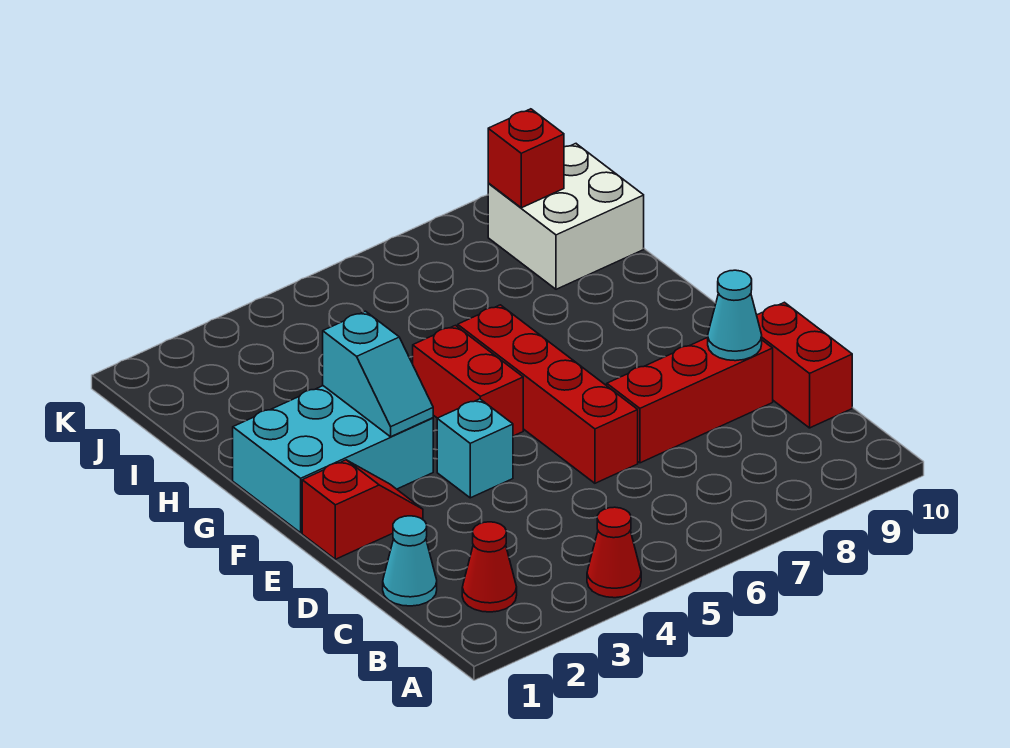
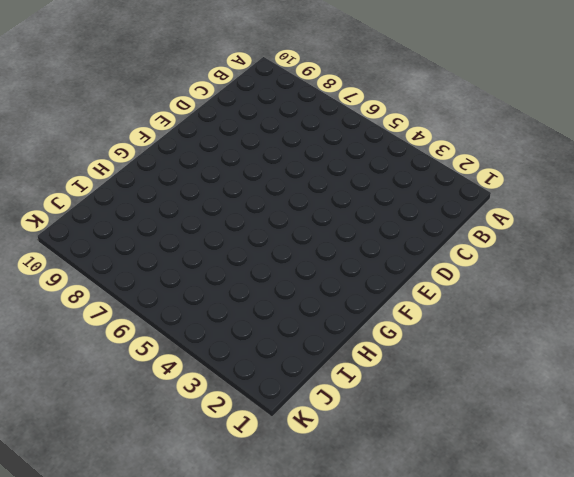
none -> red 1x1 cone [587,507,641,598]
none -> red 1x1 cone [462,522,517,612]
none -> cyan 1x1 cone [383,516,437,606]

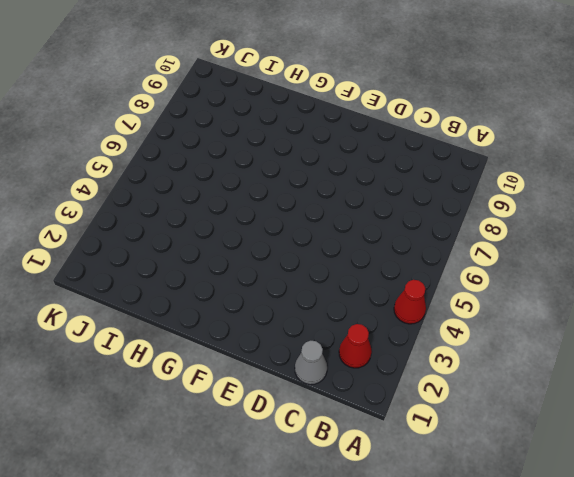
grey 1x1 cone [295,341,327,385] -> cyan 1x1 cone [383,516,437,606]
none -> red 1x2 brick [757,302,852,428]
none -> red 1x4 brick [458,305,638,483]
none -> red 1x3 brick [607,337,773,463]

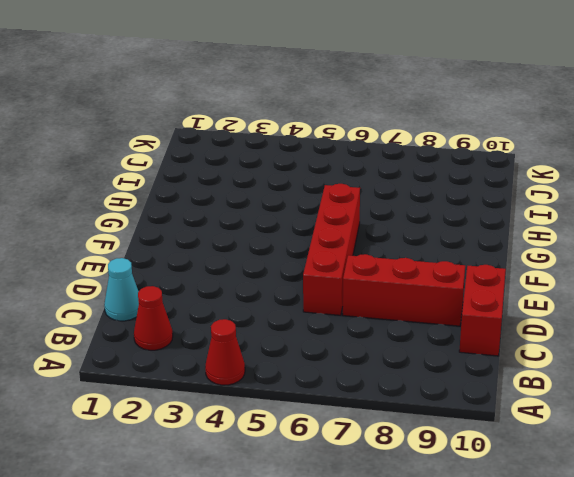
none -> red 1x2 slope [302,460,423,559]
none -> cyan 1x1 brick [437,399,513,498]
none -> cyan 2x3 brick [233,386,433,533]

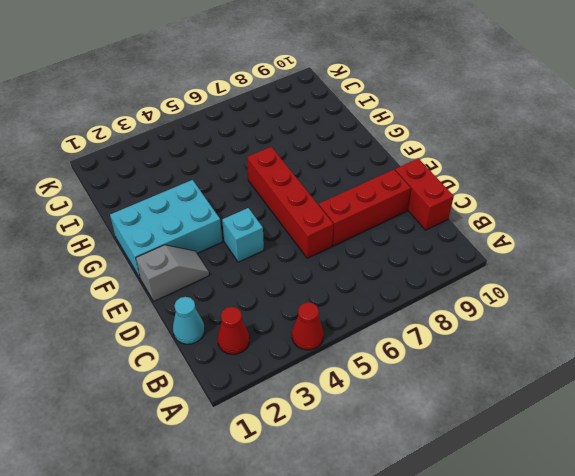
grey 1x2 slope [136,245,209,301] -> red 1x2 slope [302,460,423,559]
none -> red 1x2 brick [413,325,523,436]
none -> white 2x2 brick [488,144,644,289]
none -> cyan 1x1 cone [708,270,762,361]

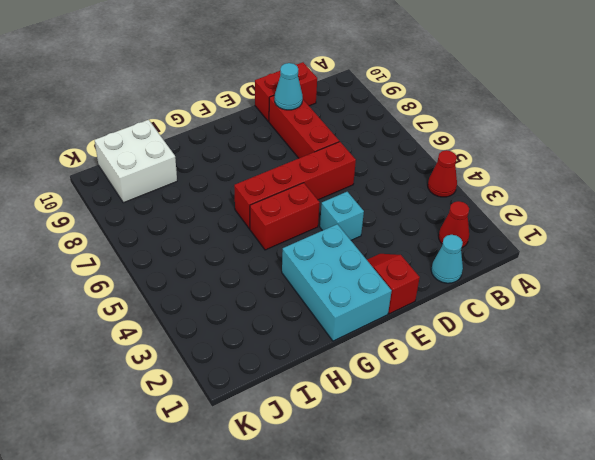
none -> cyan 1x2 slope [323,311,433,437]
none -> red 1x1 brick [488,109,564,208]

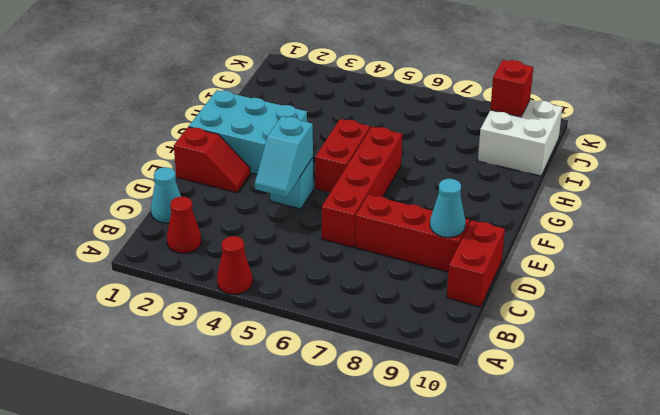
cyan 1x2 slope [255,116,313,197] -> cyan 1x2 slope moved to [323,311,433,437]

